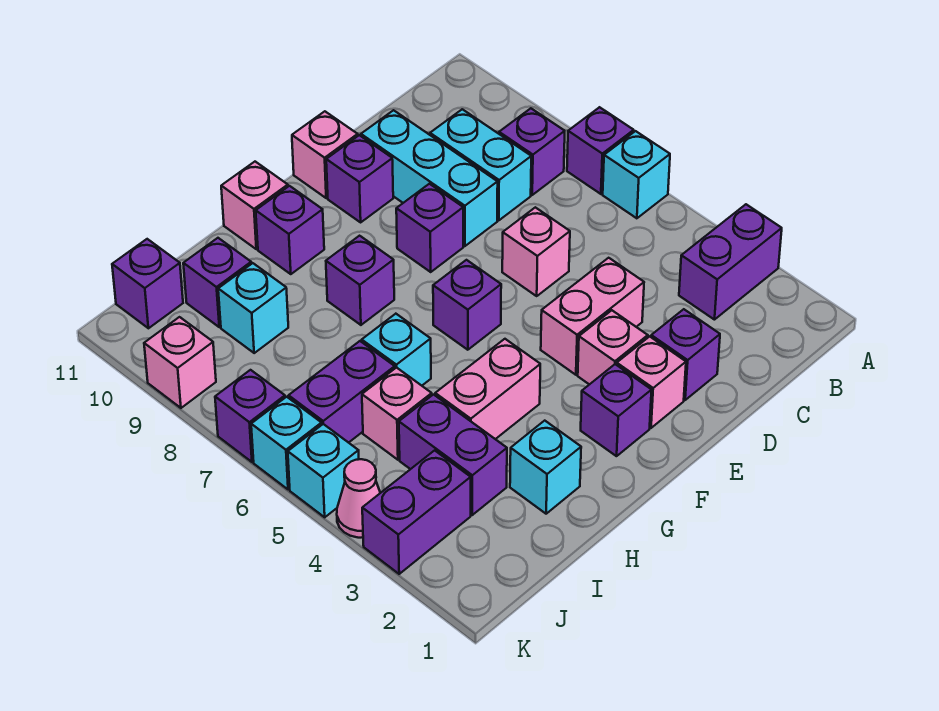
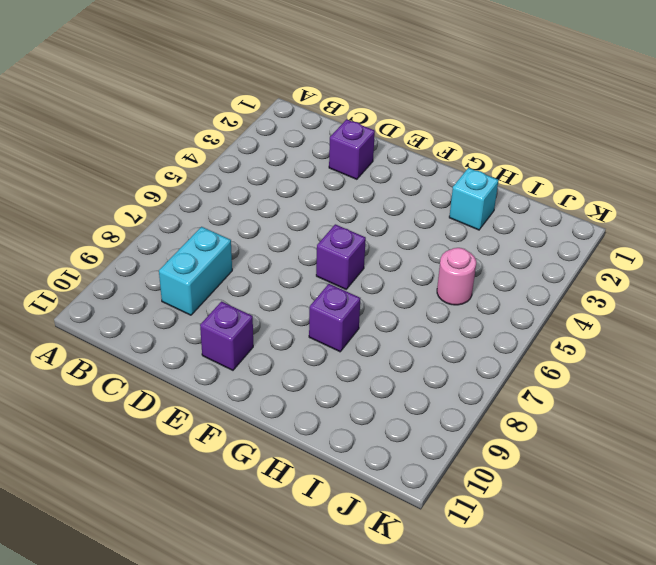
pink 1x1 round brick [437,248,476,305] -> pink 1x1 brick [362,367,432,460]
none -> purple 1x2 brick [679,204,782,320]
none -> cyan 1x1 brick [603,131,670,218]
none -> purple 1x1 brick [567,107,634,194]
none -> purple 1x1 brick [499,108,565,195]

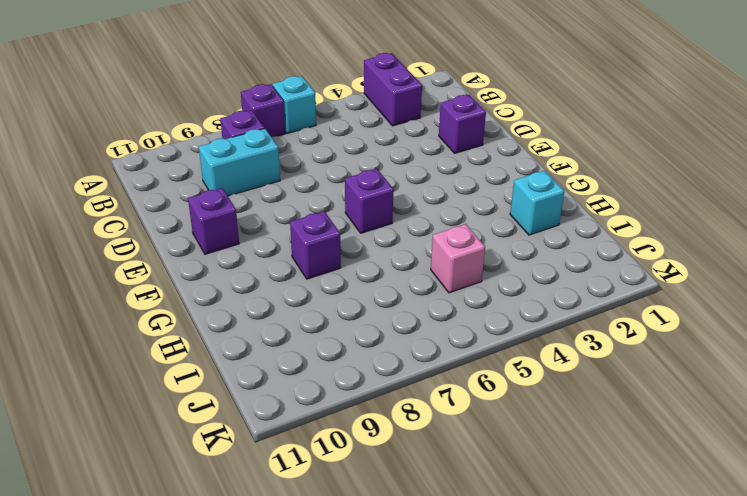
none -> pink 1x2 brick [541,258,644,375]
none -> pink 1x1 brick [502,207,570,296]
none -> cyan 1x3 brick [361,110,498,246]
none -> pink 1x1 brick [617,336,686,428]

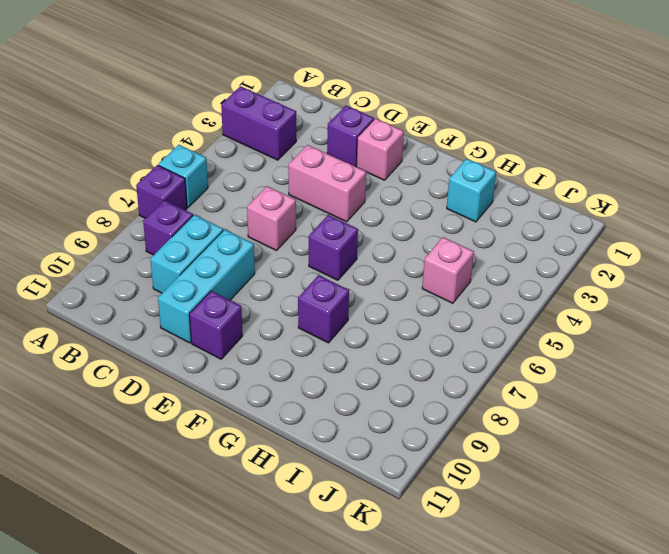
none -> pink 1x1 brick [578,310,648,385]
none -> purple 1x1 brick [396,184,463,272]
none -> pink 1x1 brick [292,111,358,198]
none -> purple 1x1 brick [581,364,652,456]

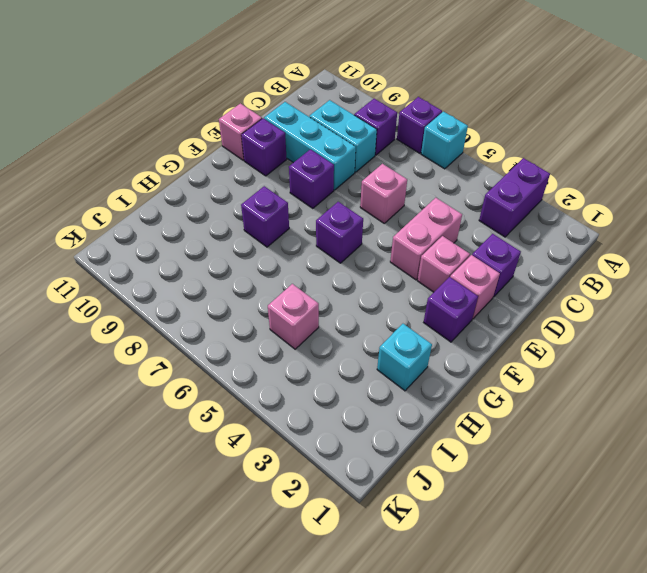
none -> pink 1x2 brick [435,339,540,439]
none -> purple 1x1 brick [256,186,324,274]
none -> pink 1x1 brick [221,162,288,249]
none -> cyan 1x1 brick [362,314,431,386]

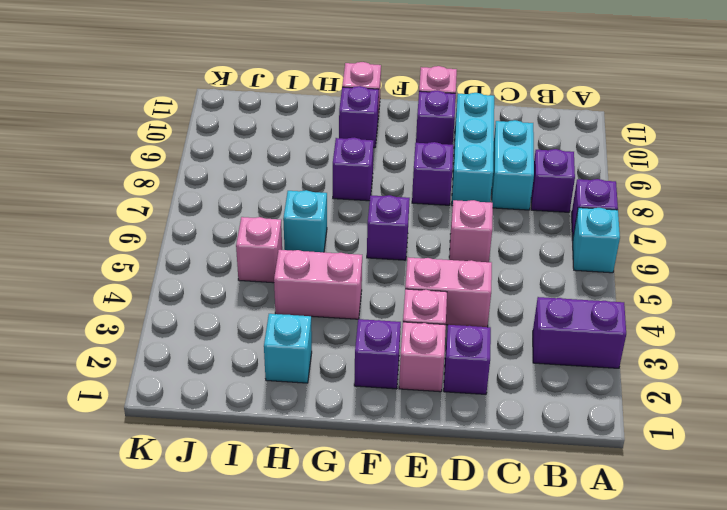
none -> purple 1x2 brick [399,395,507,515]
none -> purple 1x2 brick [289,341,395,443]
none -> cyan 1x1 brick [218,263,288,353]
none -> purple 1x1 brick [183,238,251,327]

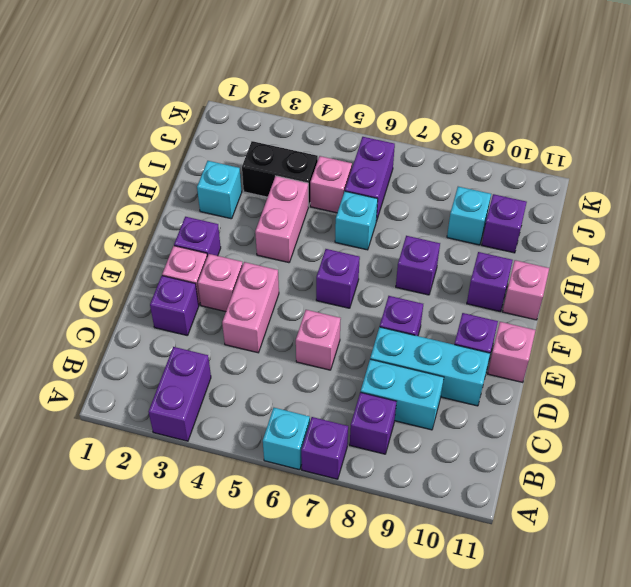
black 1x2 brick [242,141,318,206] -> purple 1x2 brick [399,395,507,515]
none -> purple 1x2 brick [362,450,471,574]
none -> purple 1x1 brick [112,239,183,328]
none -> pink 1x1 cone [337,459,380,538]
none -> cyan 1x1 brick [288,424,359,517]

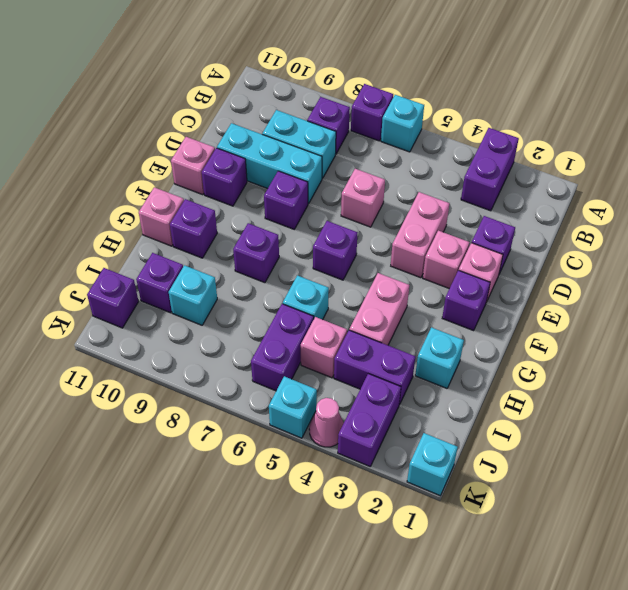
cyan 1x1 brick [407,433,458,496] -> cyan 1x1 brick moved to [251,397,322,490]
none -> purple 1x1 brick [215,370,285,462]
none -> pink 1x1 brick [144,317,216,408]

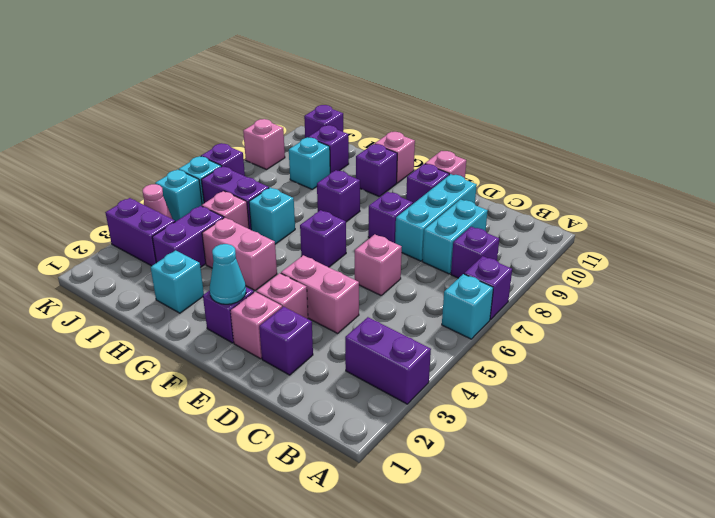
cyan 1x1 cone [210,244,246,304] -> none

